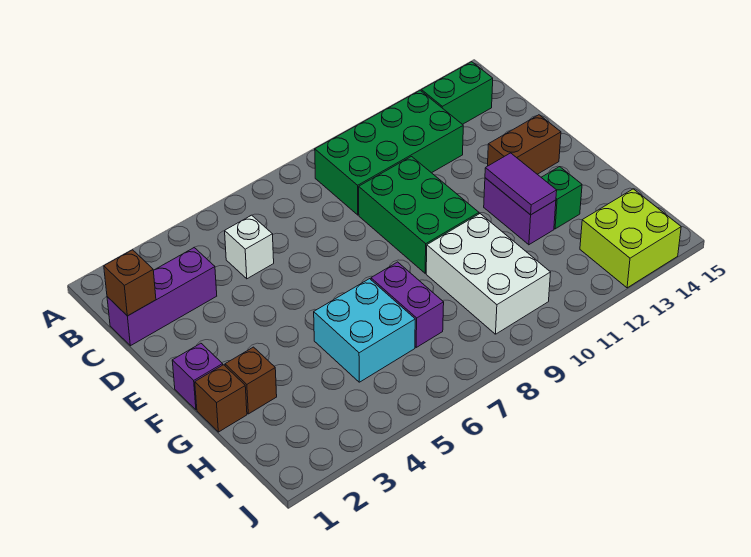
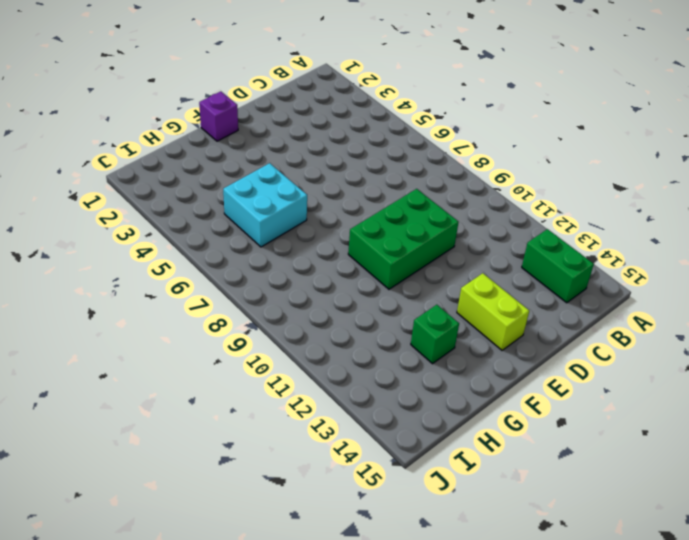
lime 1x2 brick [457,273,529,350] -> brown 1x2 brick [488,115,561,174]
none -> green 2x4 brick [315,90,463,215]
none -> purple 1x3 brick [107,248,217,346]
none -> white 1x1 brick [225,215,274,279]

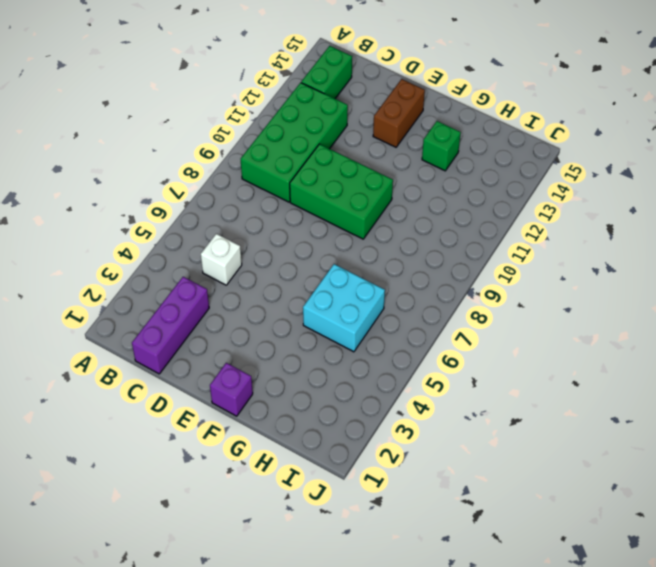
none -> purple 1x2 brick [484,178,556,245]
none -> brown 1x1 brick [195,365,247,432]
none -> brown 1x1 brick [225,347,277,414]

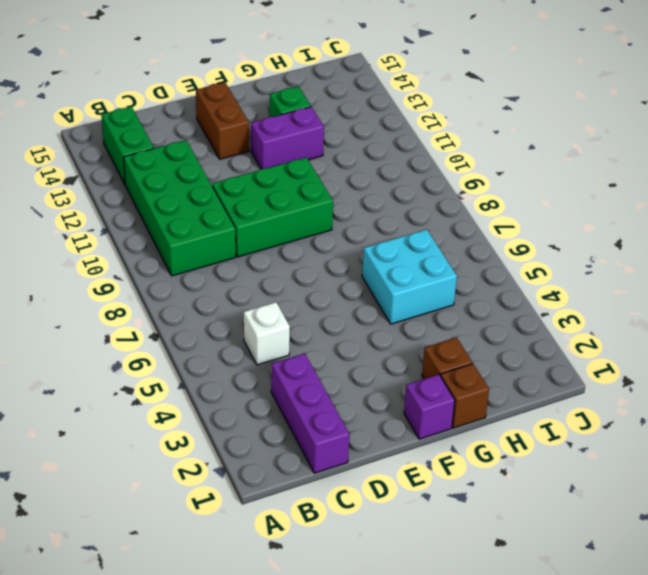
none -> purple 1x2 brick [371,262,444,347]
none -> white 2x3 brick [426,214,551,334]
none -> lime 2x2 brick [580,189,681,288]

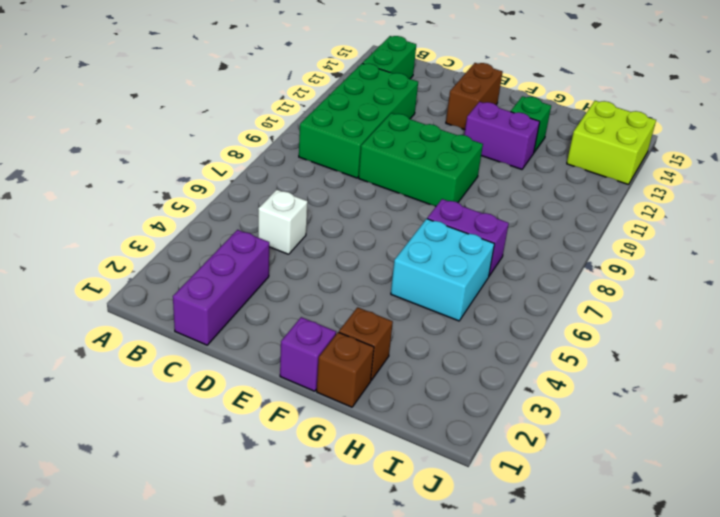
none -> white 2x3 brick [426,214,551,334]
none -> brown 1x1 brick [104,250,156,316]
none -> purple 1x2 tile [485,153,557,215]

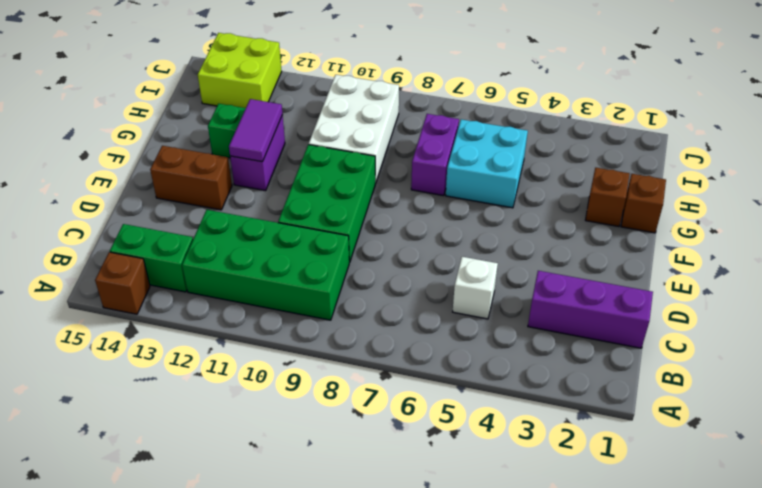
brown 1x1 brick [95,252,150,314] -> brown 1x1 brick moved to [104,250,156,316]
none -> purple 1x1 brick [172,343,223,410]

